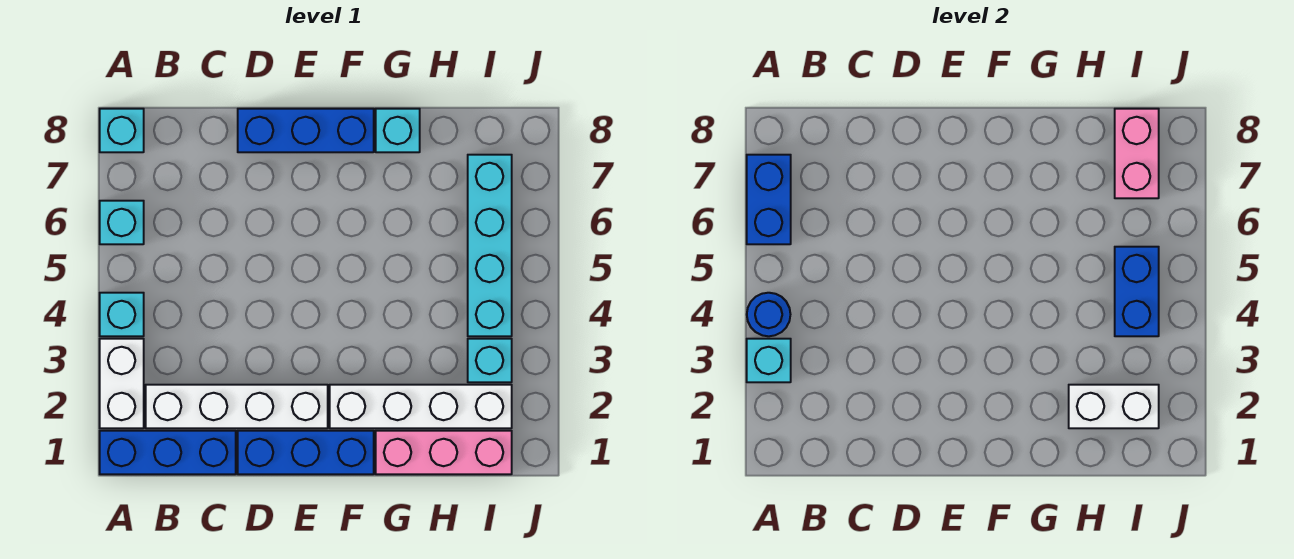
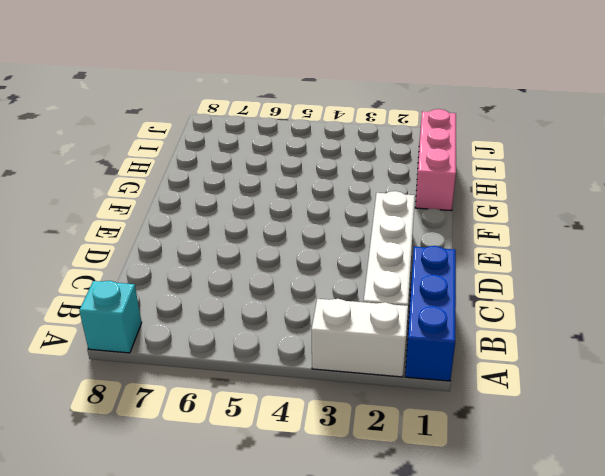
none -> cyan 1x1 brick [100,293,144,336]
none -> cyan 1x1 brick [100,201,144,244]
none -> blue 1x3 brick [238,431,374,474]

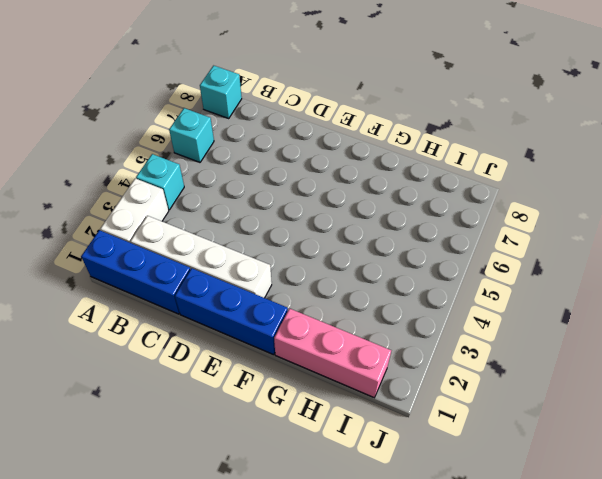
none -> blue 1x3 brick [238,109,374,152]
none -> white 1x4 brick [330,385,512,428]
none -> cyan 1x1 brick [376,109,420,152]

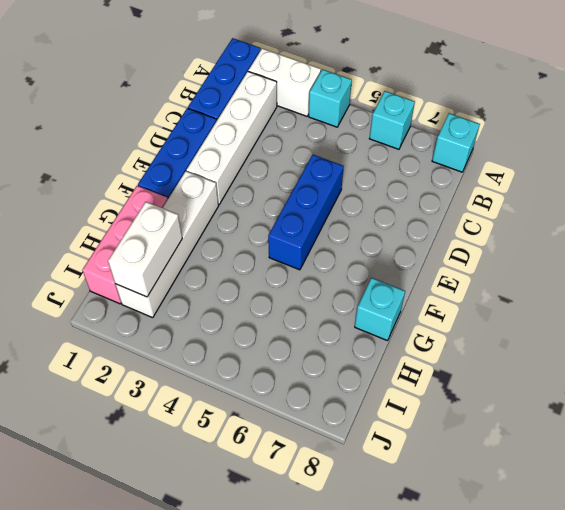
blue 1x3 brick [268,155,344,270] -> blue 1x3 brick moved to [238,109,374,152]
none -> cyan 1x1 brick [468,339,512,382]
none -> cyan 1x4 brick [468,155,512,336]
none -> cyan 1x1 brick [747,339,791,382]

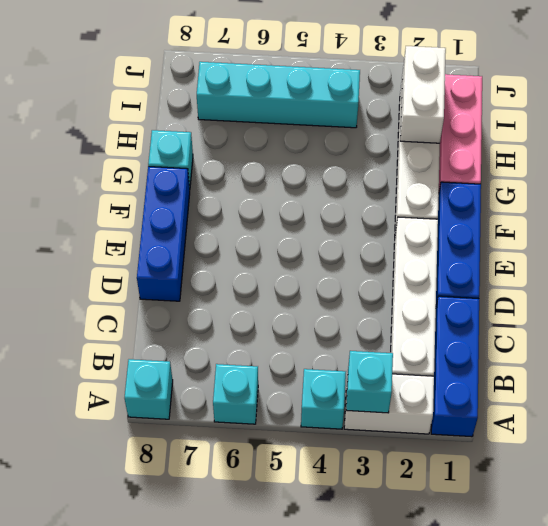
none -> cyan 1x1 brick [468,339,512,382]
none -> blue 1x1 round brick [747,293,790,336]
none -> blue 1x2 brick [747,155,791,244]

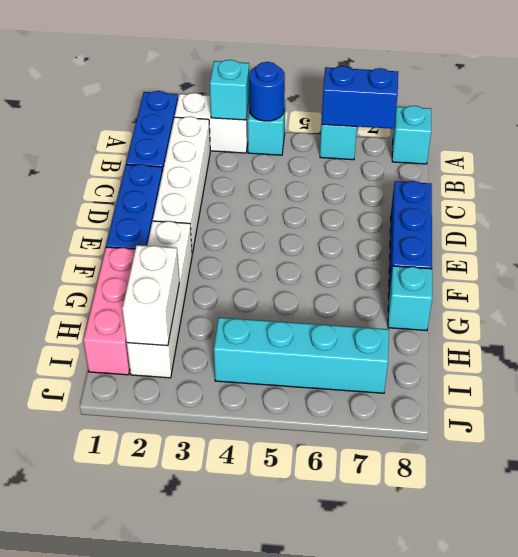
none -> cyan 1x1 brick [468,339,512,382]
none -> blue 1x2 brick [1115,247,1159,336]
none -> pink 1x2 brick [1115,109,1159,198]

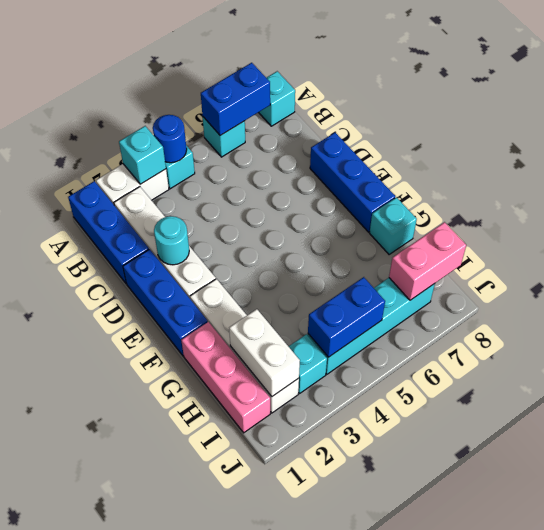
cyan 1x1 round brick [154,216,189,265] -> none

